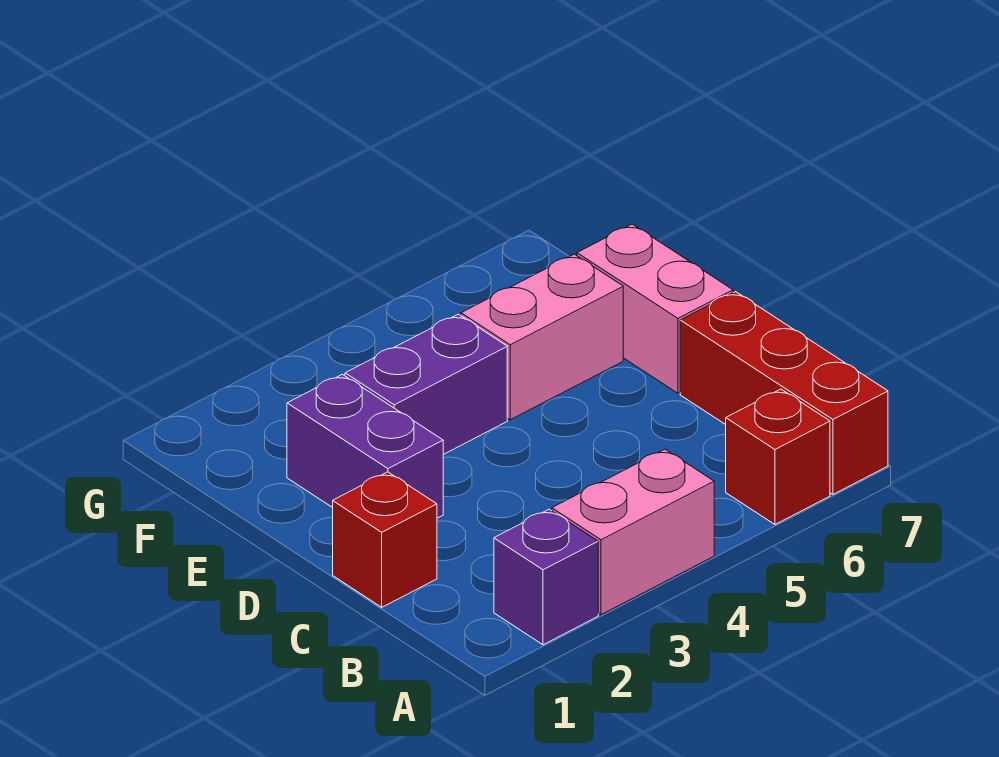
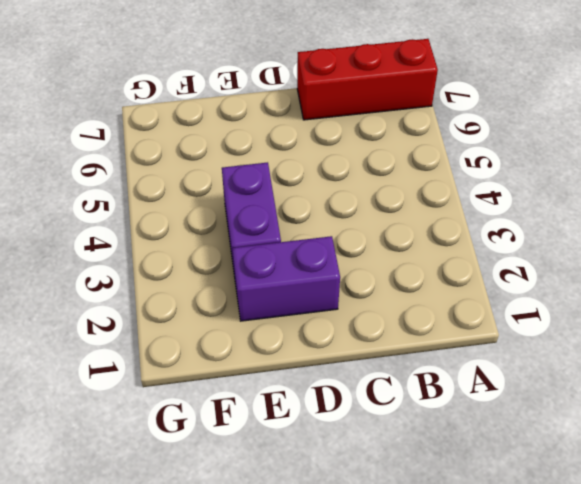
none -> purple 1x1 brick [494,509,598,645]
none -> pink 1x2 brick [552,449,714,615]

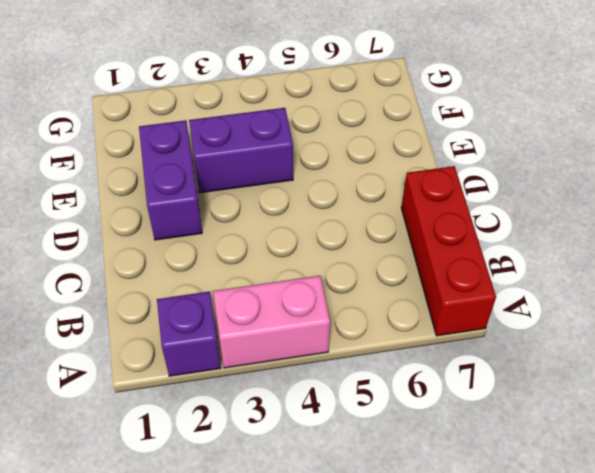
none -> red 1x1 brick [726,389,830,524]
none -> red 1x1 brick [333,472,437,607]

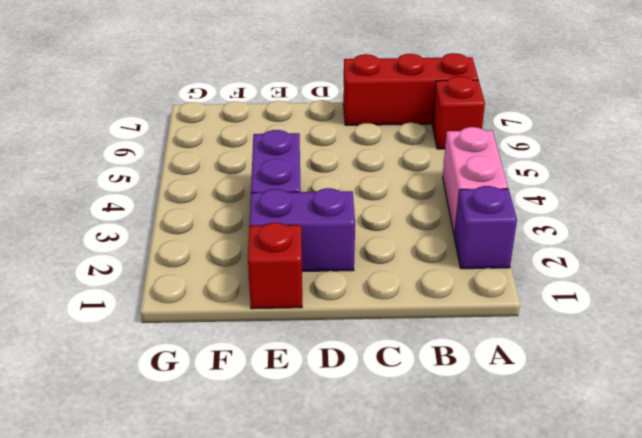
red 1x1 brick [248,223,302,309] -> red 1x1 brick moved to [333,472,437,607]
none -> pink 1x2 brick [577,224,733,393]
none -> pink 1x2 brick [461,254,623,420]

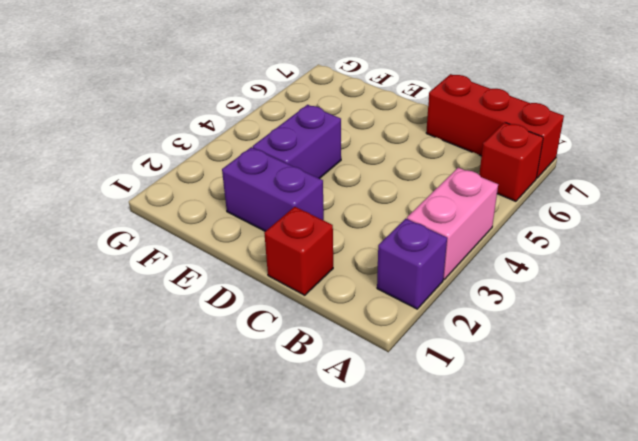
none -> pink 1x2 brick [577,224,733,393]
none -> pink 1x2 brick [461,254,623,420]

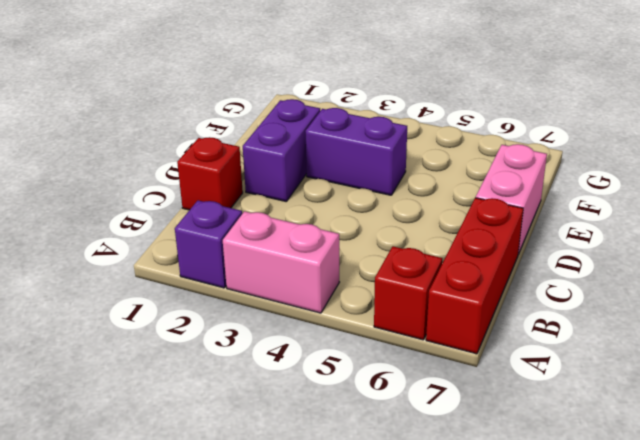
none -> pink 1x2 brick [461,254,623,420]

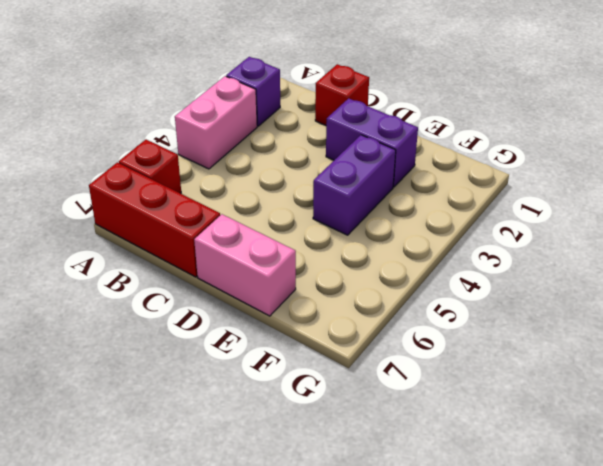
none -> pink 1x2 brick [461,254,623,420]

